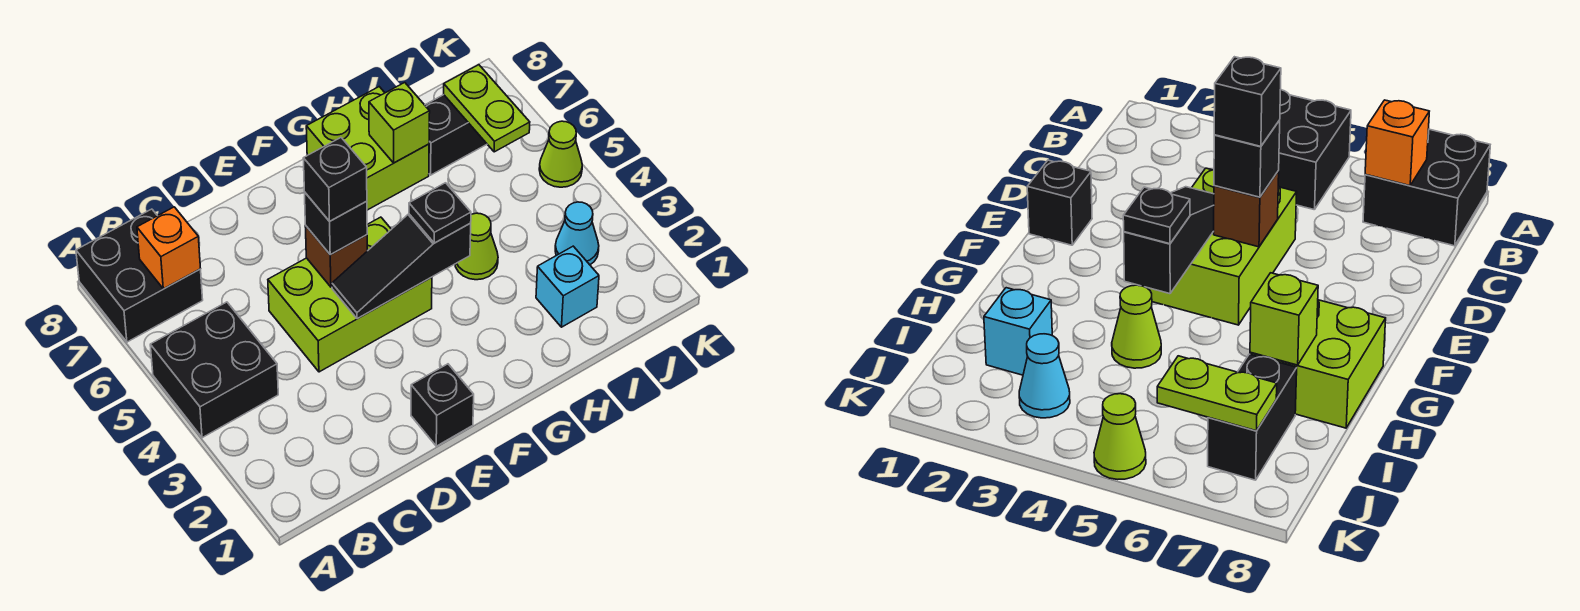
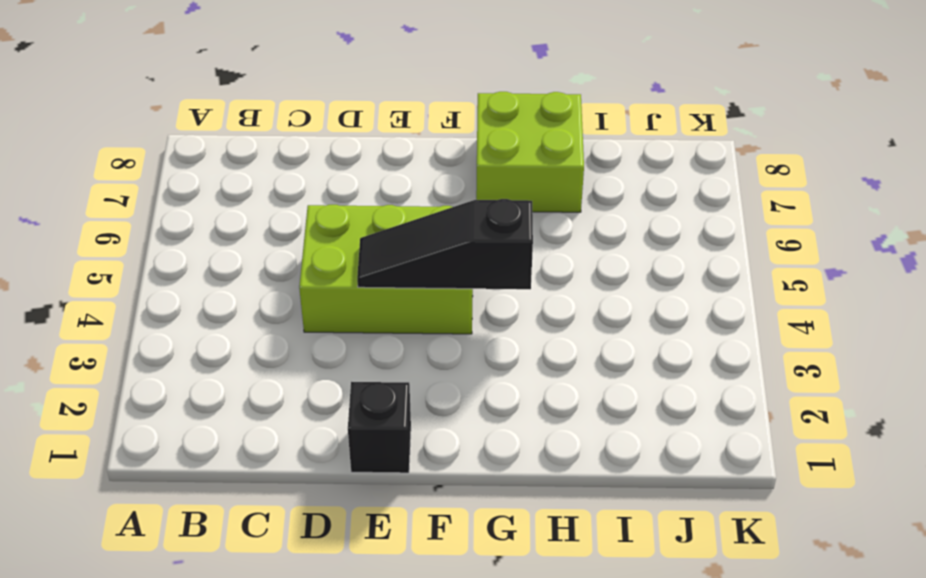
none -> black 2x2 brick [150,302,278,438]
none -> black 2x2 brick [76,209,203,342]
none -> lime 1x1 cone [455,213,498,280]

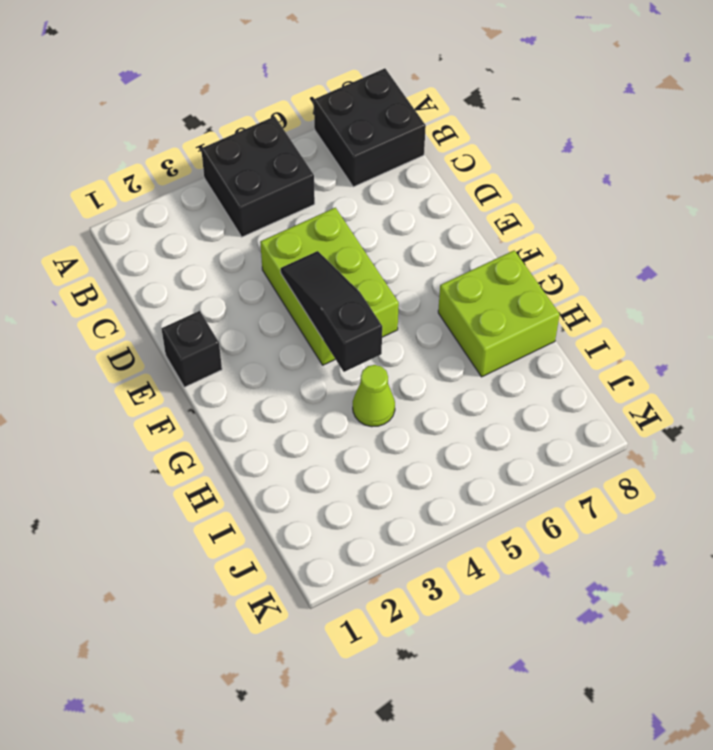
none -> cyan 1x1 brick [536,246,599,327]
none -> black 1x2 brick [425,95,487,175]
none -> cyan 1x1 cone [555,202,599,265]

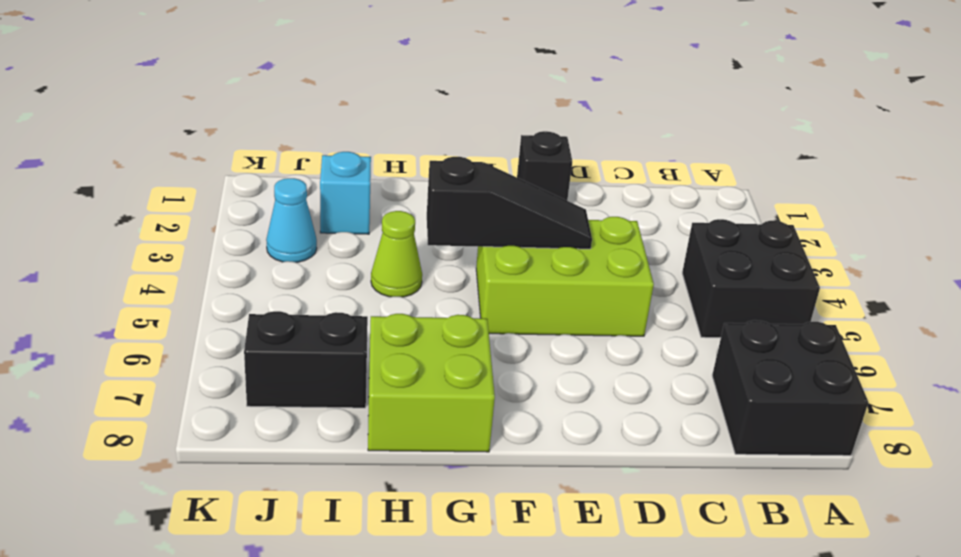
none -> lime 1x1 cone [539,121,582,187]
none -> orange 1x1 brick [137,207,200,289]
none -> brown 1x1 brick [305,226,367,287]

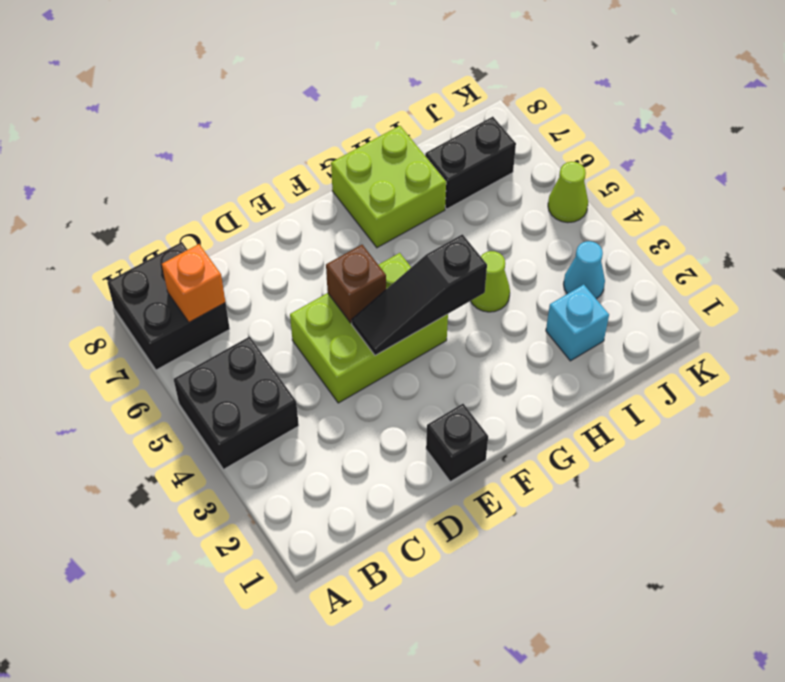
none -> lime 1x1 brick [369,83,430,163]
none -> lime 1x2 plate [444,65,530,152]
none -> black 1x1 brick [304,192,367,255]

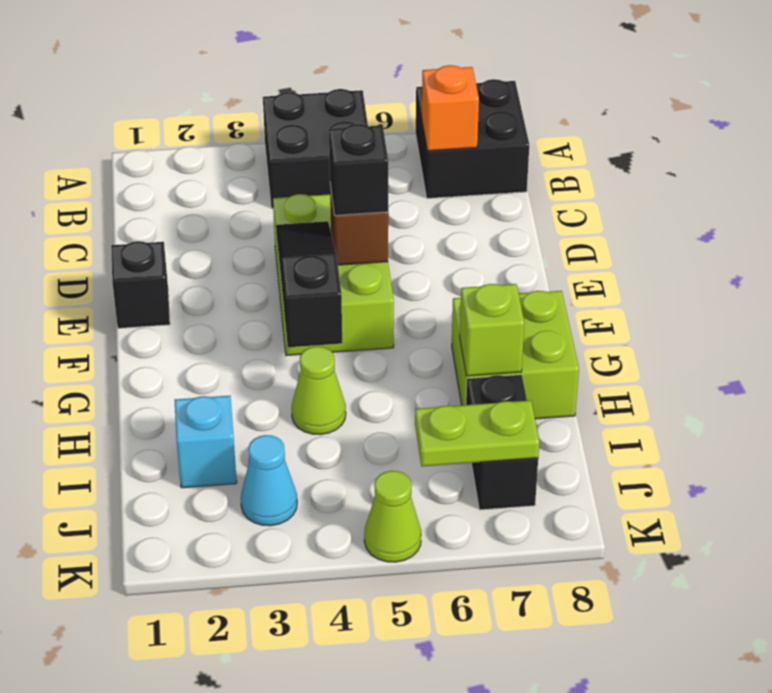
none -> black 1x1 plate [409,183,471,243]
none -> black 1x1 brick [303,138,367,221]

